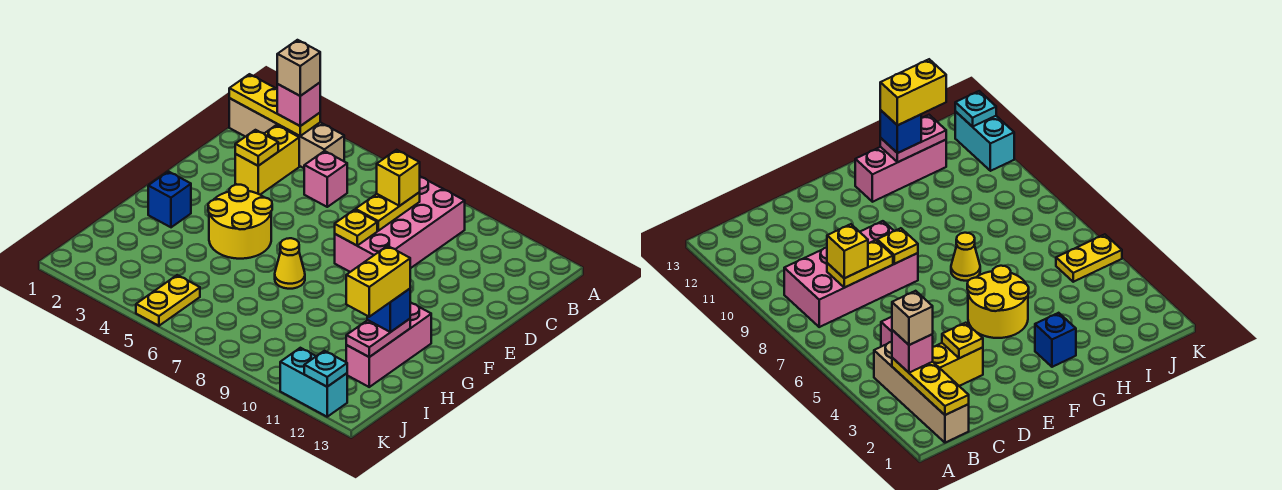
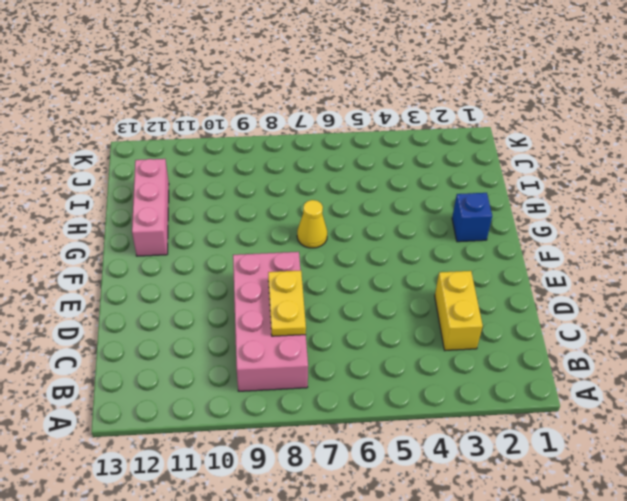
none -> tan 1x4 brick [229,98,344,168]
none -> pink 1x1 brick [304,151,347,207]
none -> yellow 2x2 round brick [208,185,272,259]

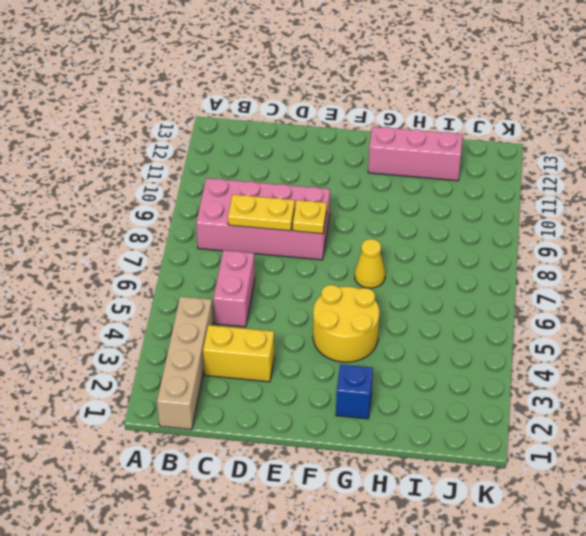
pink 1x2 brick [213,250,255,327] -> pink 1x1 brick [304,151,347,207]
none -> yellow 1x2 plate [136,275,200,326]
none -> cyan 1x2 brick [280,348,347,417]
none -> yellow 1x3 plate [229,74,320,136]

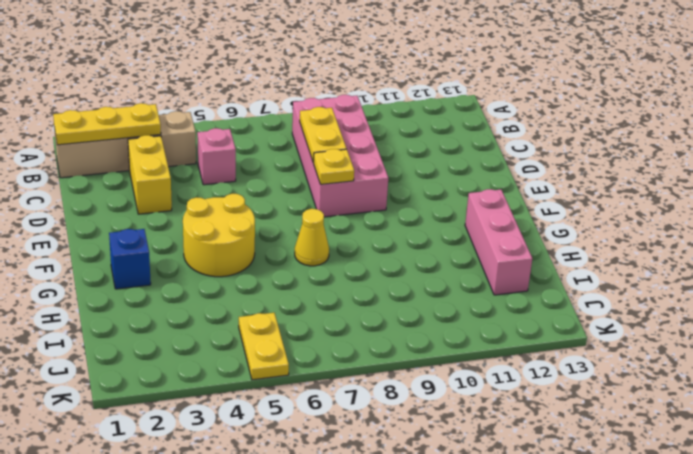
none -> cyan 1x2 brick [280,348,347,417]
none -> yellow 1x1 plate [235,130,278,166]
none -> pink 1x2 plate [346,319,410,357]

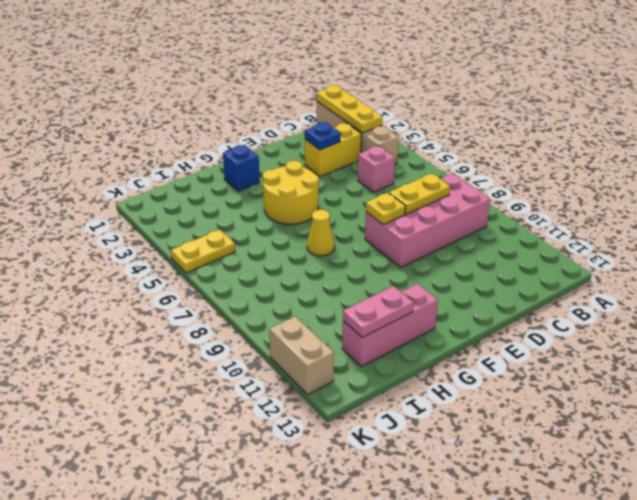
blue 1x1 plate [305,122,340,150] -> yellow 1x1 plate [235,130,278,166]
tan 1x2 brick [269,316,334,394] -> cyan 1x2 brick [280,348,347,417]
none -> cyan 1x1 plate [304,351,347,387]
none -> pink 1x1 brick [277,83,320,126]
none -> yellow 1x1 brick [377,150,420,206]

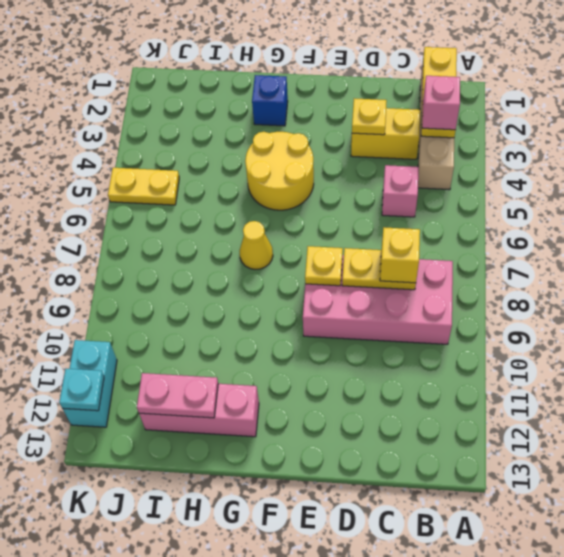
none -> blue 1x1 brick [367,289,410,332]
none -> tan 1x1 brick [277,40,320,96]
none -> yellow 1x2 brick [346,246,410,317]

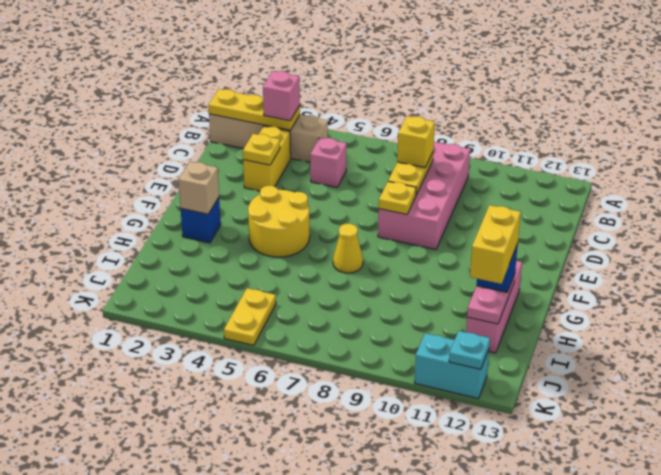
tan 1x1 brick [178,162,219,214] -> tan 1x1 brick moved to [277,40,320,96]

